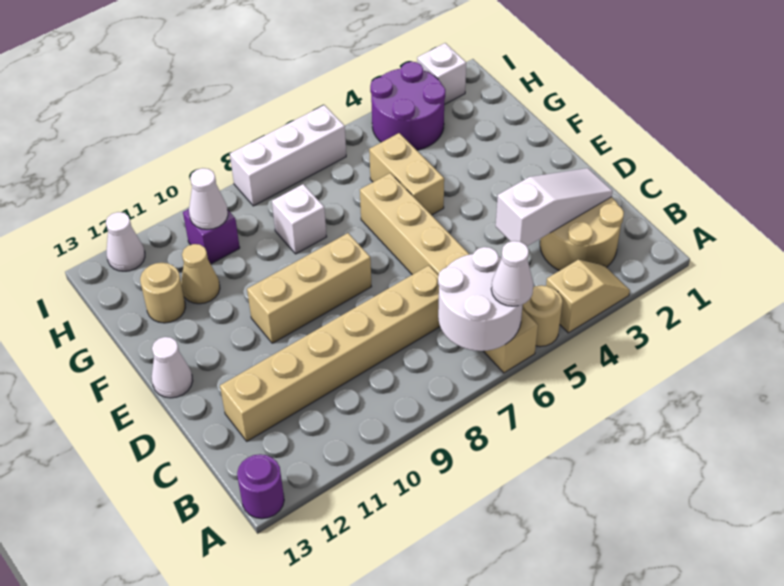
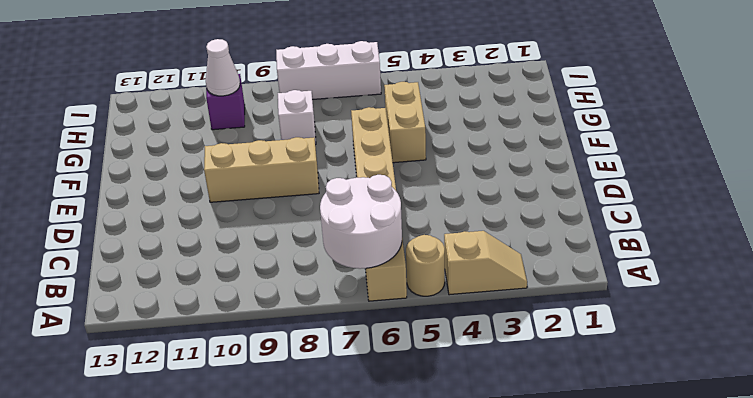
none -> purple 1x1 round brick [237,454,284,519]
none -> tan 2x2 round brick [540,197,624,271]
none -> tan 1x6 brick [220,265,440,441]

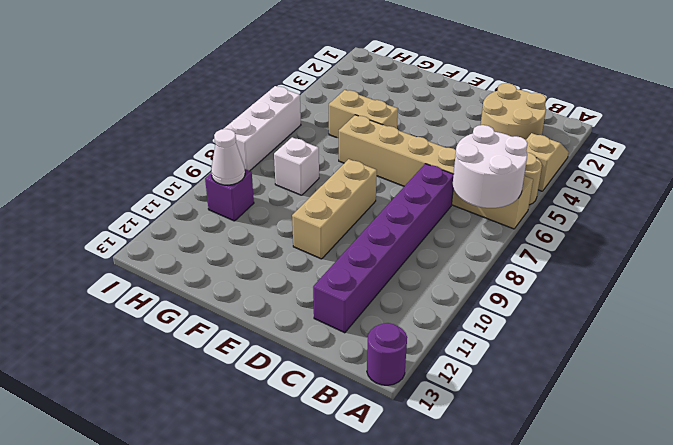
purple 1x6 brick [313,164,454,333] -> tan 1x6 brick [220,265,440,441]
none -> white 1x1 cone [152,337,193,398]
none -> tan 1x1 cone [181,244,220,304]
none -> tan 1x1 round brick [140,263,185,323]

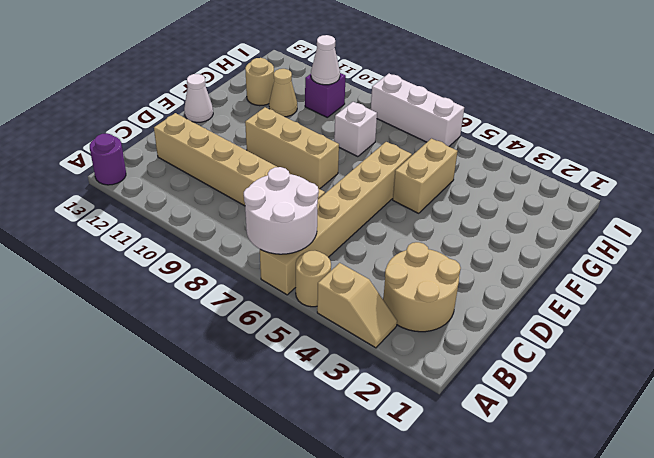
none -> purple 2x2 round brick [370,62,445,150]
none -> white 1x1 brick [417,43,466,105]
none -> white 1x1 cone [106,212,145,271]

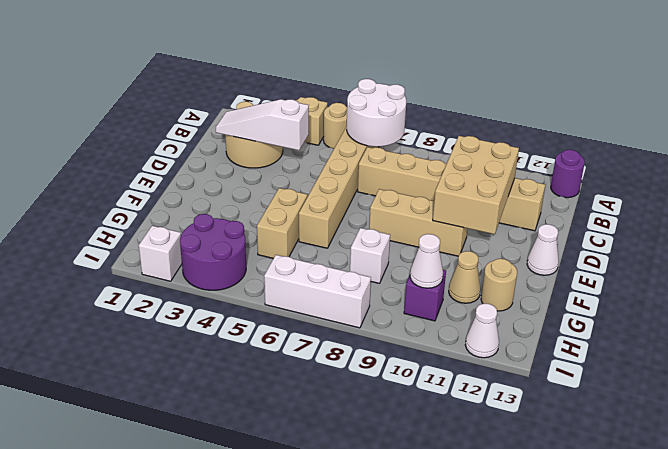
tan 2x3 brick [433,136,519,234] -> none
none -> white 1x1 cone [491,241,533,306]

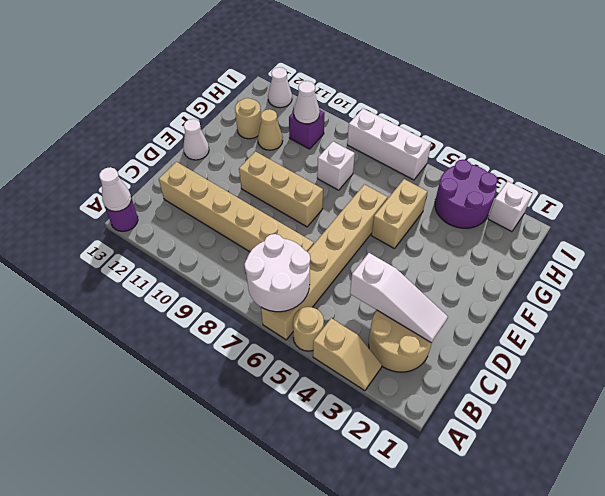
white 1x1 cone [99,167,131,211] -> white 1x1 cone moved to [491,241,533,306]

